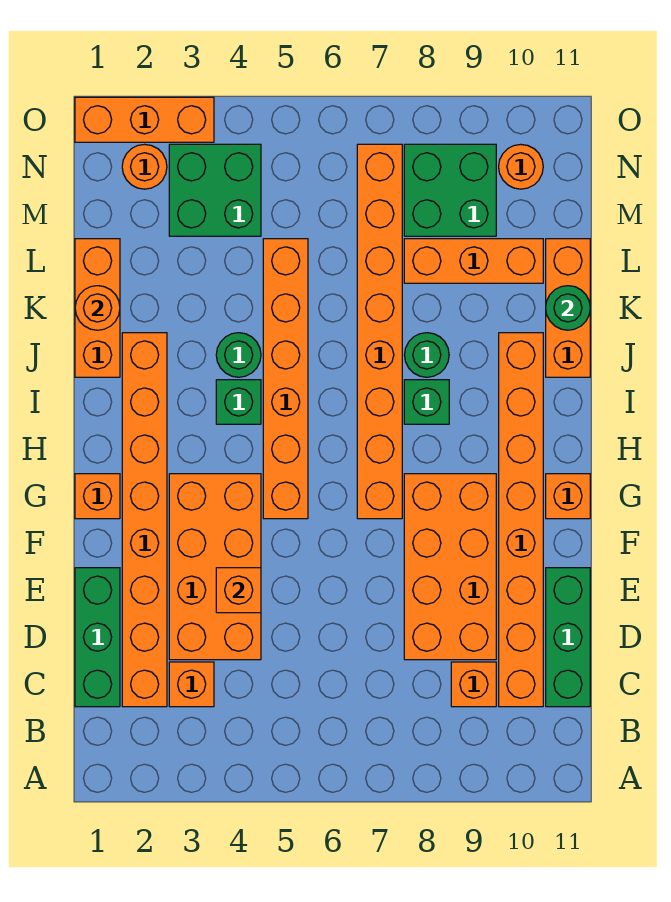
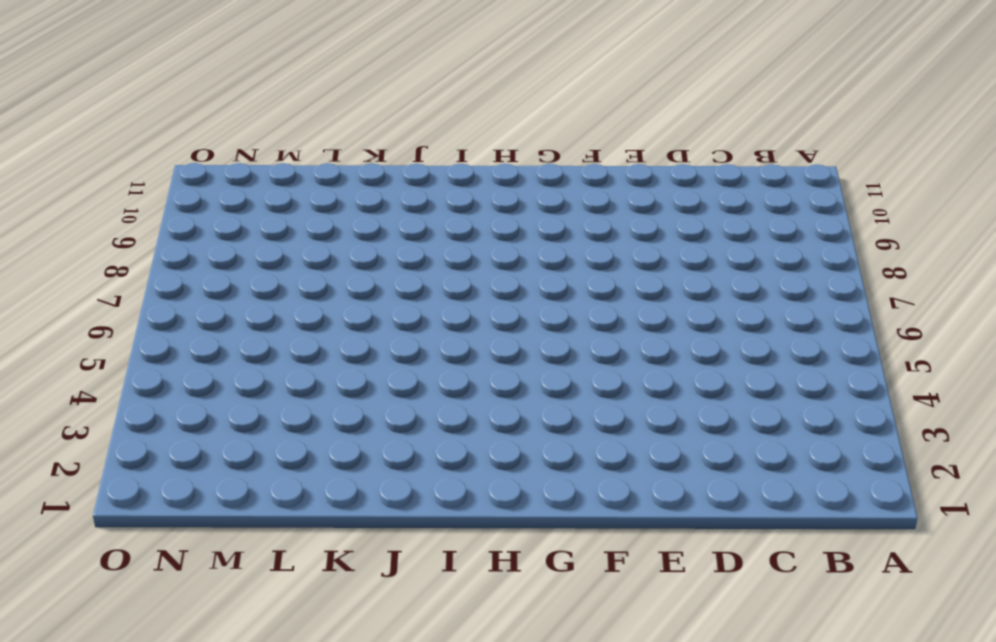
none -> green 1x3 brick [75,568,120,707]
none -> orange 1x8 brick [122,333,167,707]
none -> orange 1x1 brick [169,662,214,707]

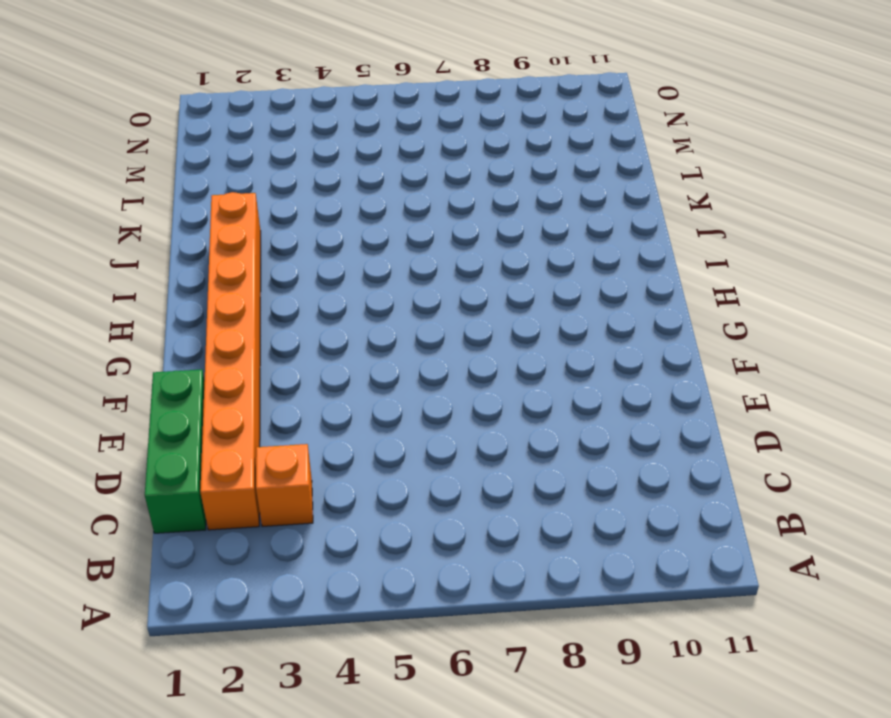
none -> orange 1x1 brick [451,662,496,707]
none -> orange 1x8 brick [499,333,543,707]
none -> green 1x3 brick [546,568,590,707]

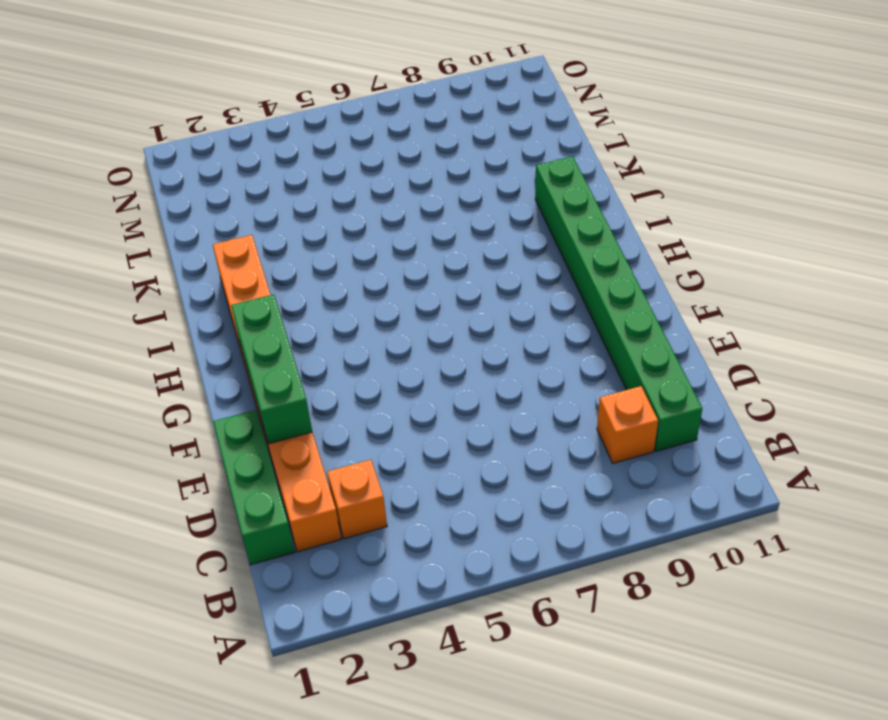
green 1x8 brick [535,156,702,451] -> orange 1x8 brick [499,333,543,707]
green 1x3 brick [231,294,312,444] -> green 1x3 brick moved to [546,568,590,707]
none -> orange 2x4 brick [169,474,261,660]
none -> orange 2x4 brick [404,474,496,660]
none -> orange 1x1 brick [75,474,120,519]

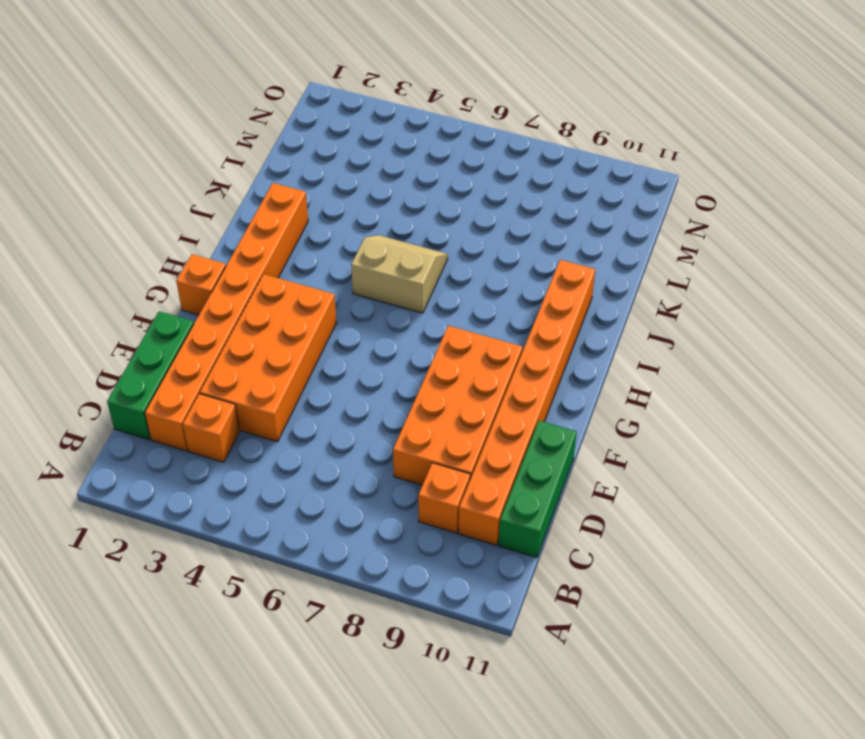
tan 2x2 slope [351,235,448,313] -> orange 1x6 brick [263,239,308,519]
none -> orange 1x8 brick [357,144,402,519]
none -> orange 1x1 brick [546,474,590,519]
none -> green 1x1 brick [216,380,261,424]

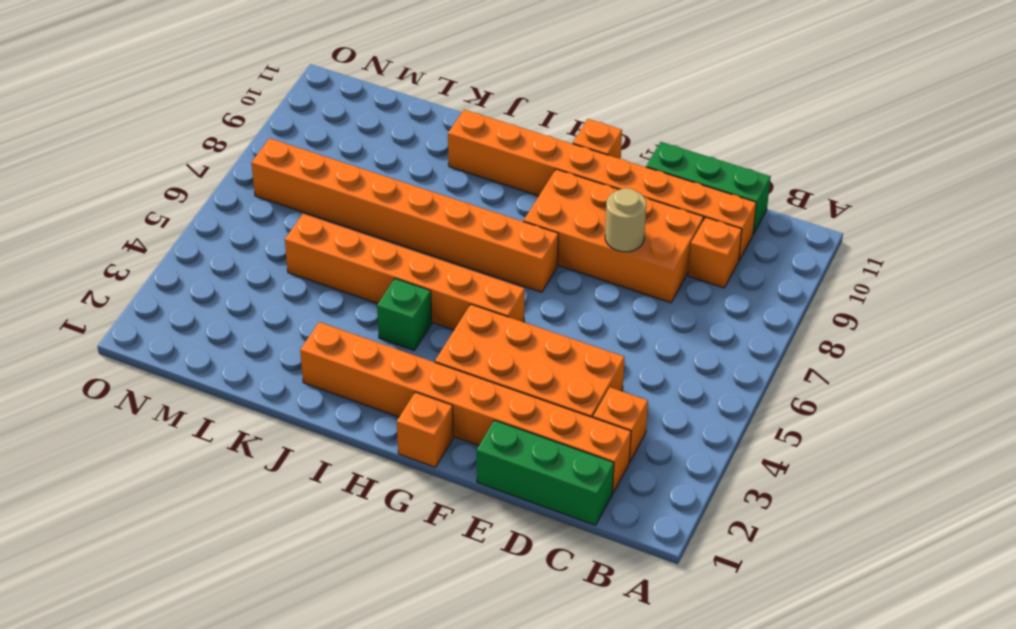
tan 1x1 round brick [605,188,646,252] -> none
none -> green 1x1 brick [404,380,449,424]
none -> orange 1x3 brick [75,239,120,377]
none -> green 1x1 round brick [216,333,261,377]

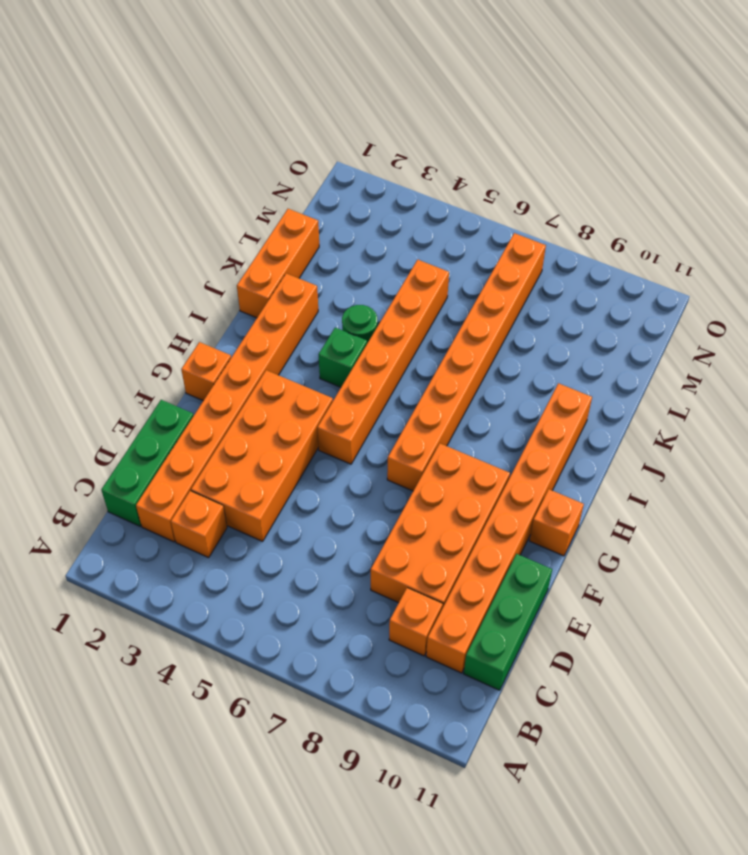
none -> green 1x1 brick [404,380,449,424]
none -> green 1x1 round brick [405,333,449,377]
none -> orange 1x3 brick [546,239,590,377]

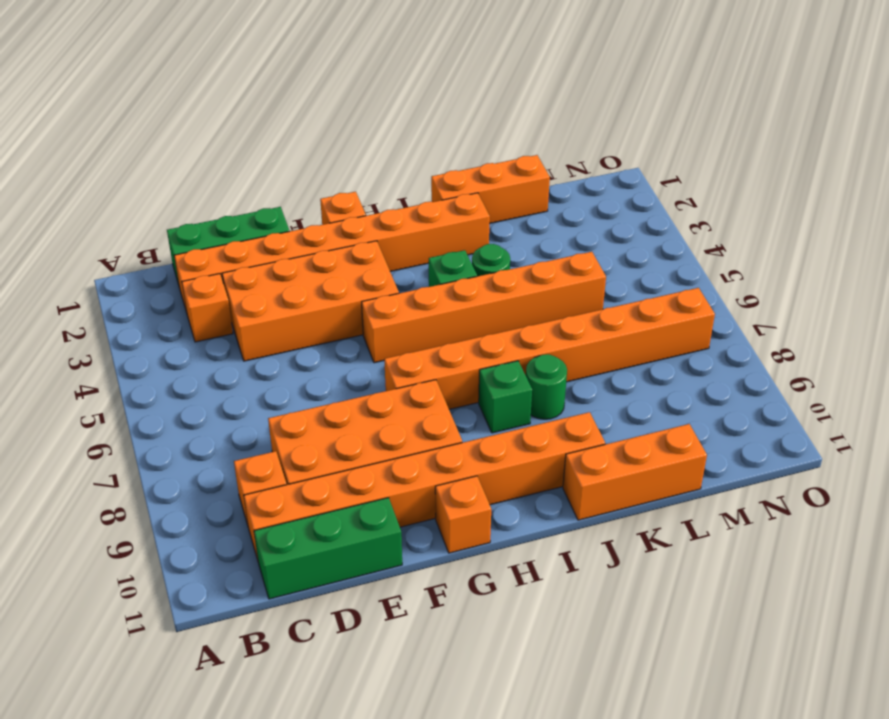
none -> orange 1x3 brick [404,239,543,283]
none -> green 2x2 brick [169,144,261,236]
none -> green 2x2 brick [404,144,496,236]

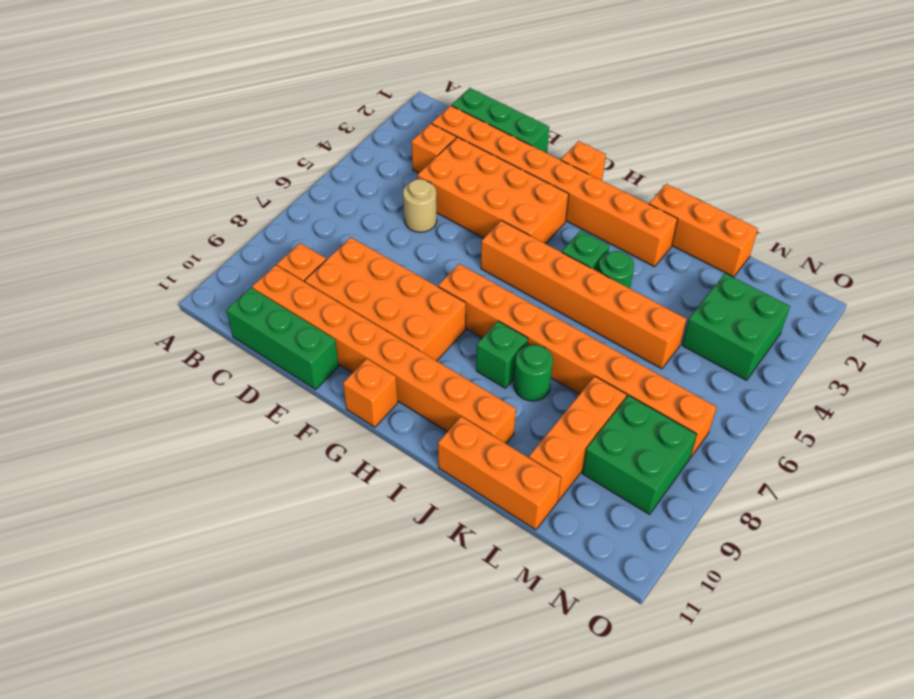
tan 1x1 round brick [403,179,437,232] -> none
none -> orange 1x1 round brick [122,144,167,189]
none -> orange 1x1 round brick [499,145,543,189]
none -> orange 1x3 brick [75,97,214,142]

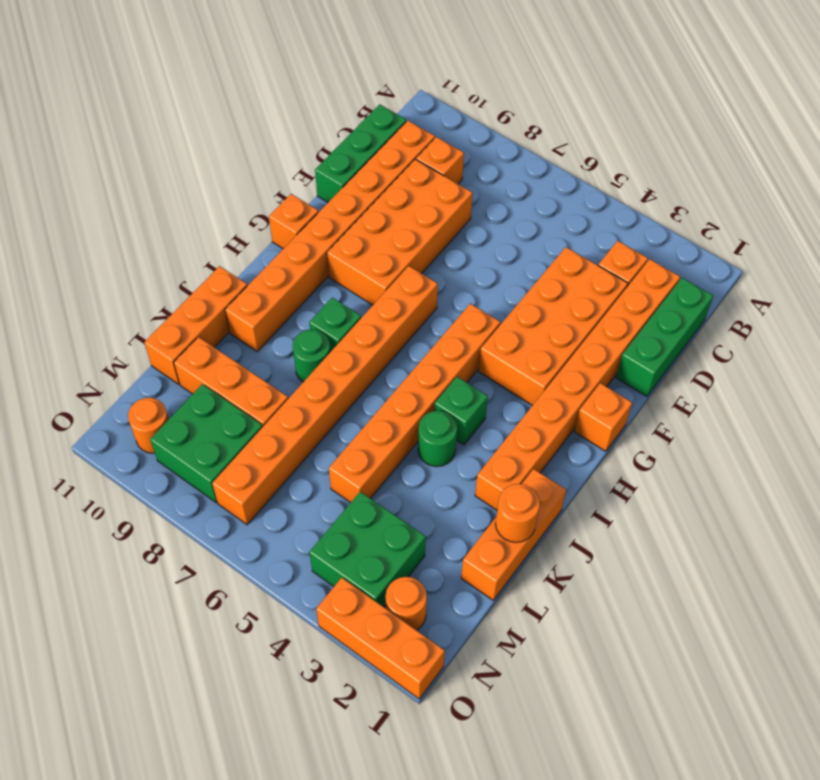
none -> orange 1x1 brick [216,568,261,613]
none -> green 1x1 round brick [546,286,590,330]

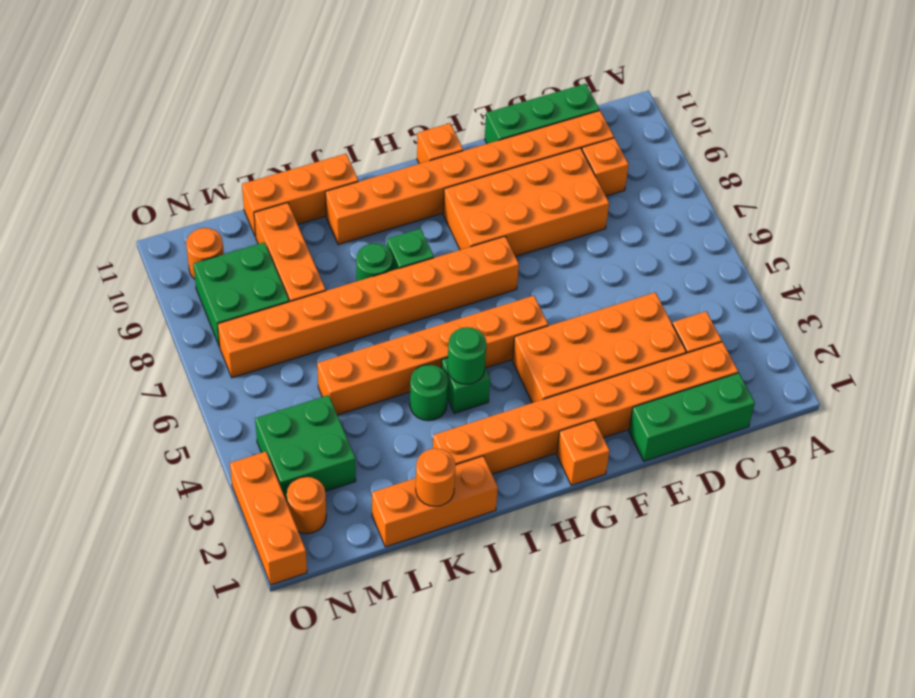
green 1x1 round brick [447,327,487,384] -> green 1x1 round brick moved to [546,286,590,330]
none -> orange 1x1 brick [216,568,261,613]

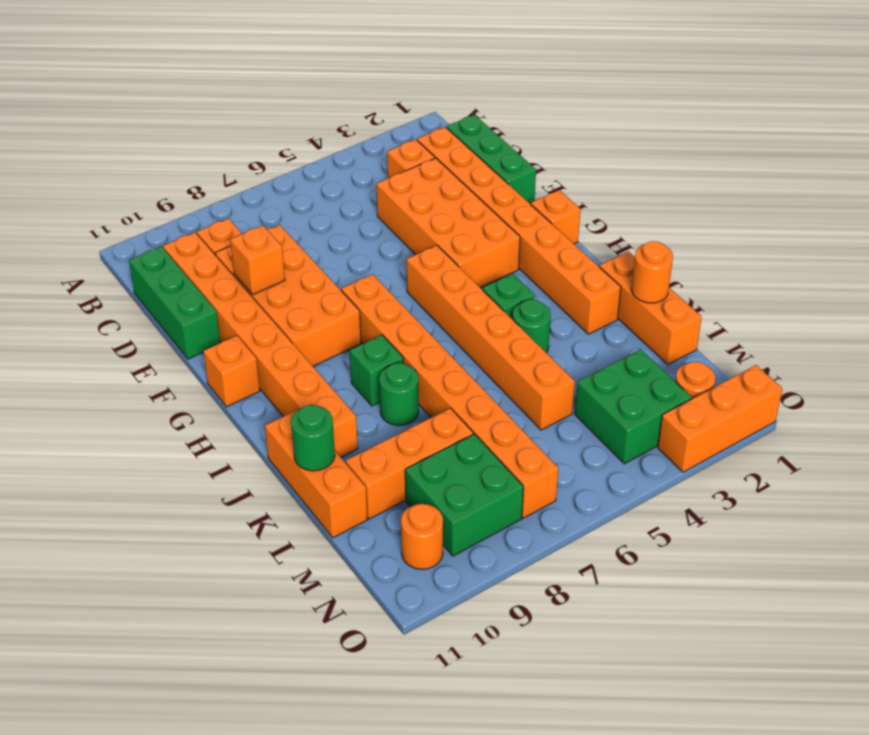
orange 1x1 brick [230,225,285,295] -> orange 1x1 brick moved to [216,568,261,613]

